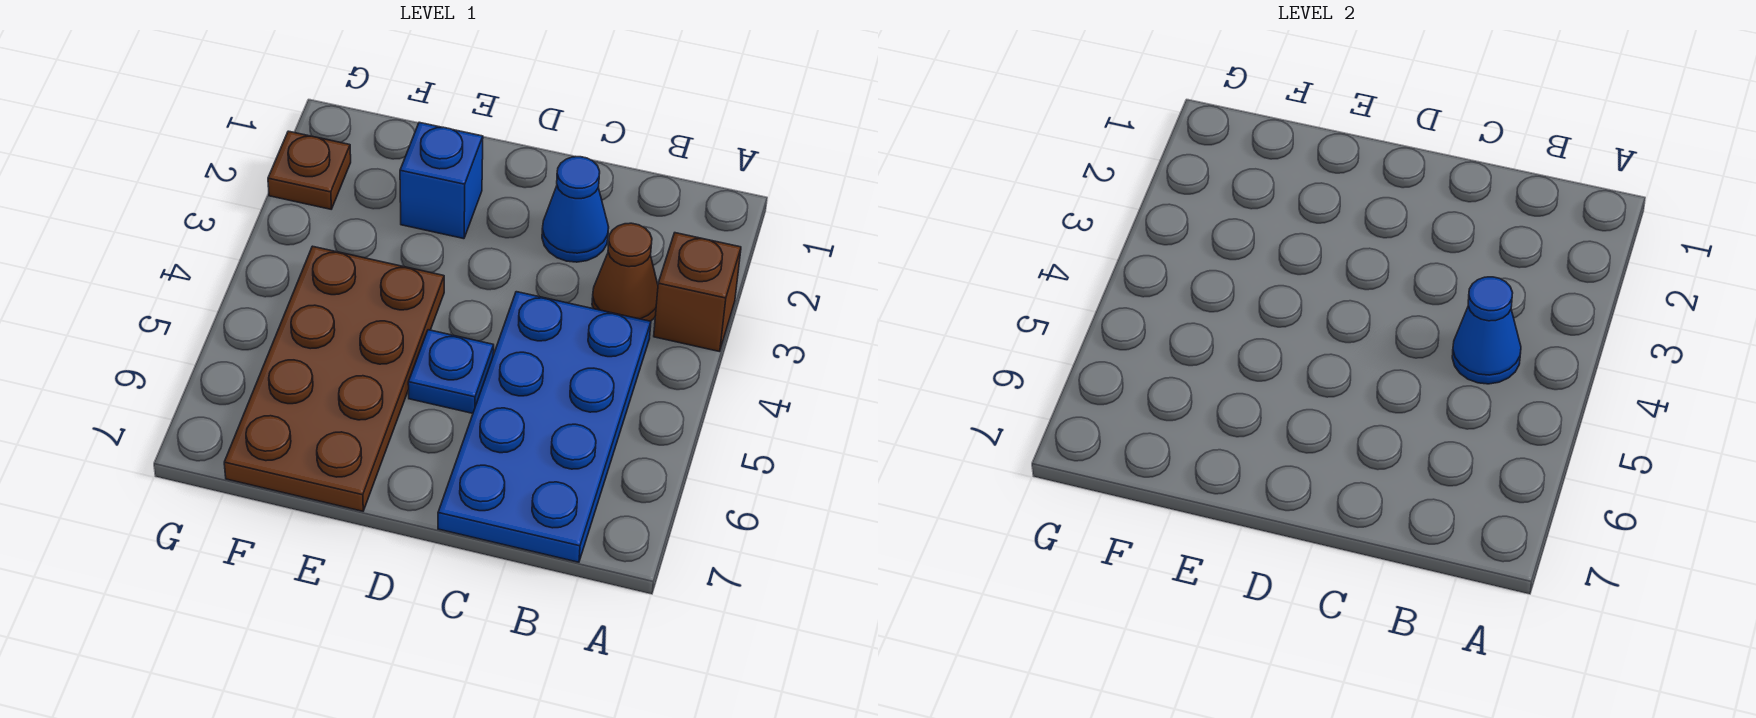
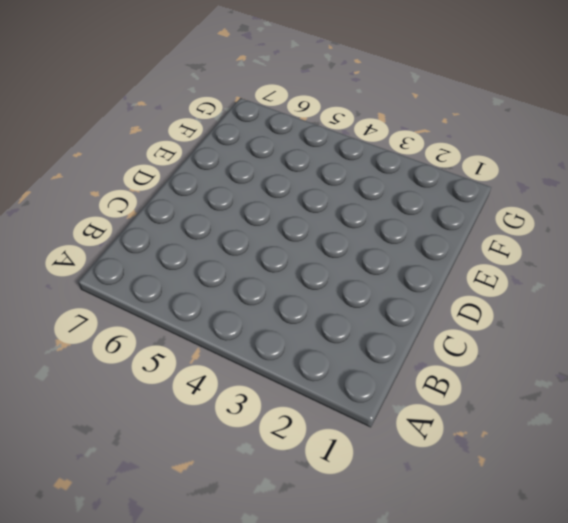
none -> brown 1x1 brick [654,233,741,352]
none -> brown 1x1 cone [592,223,658,321]

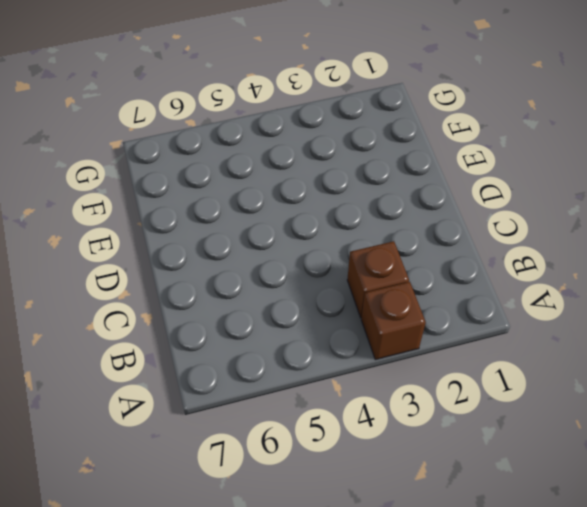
brown 1x1 brick [347,241,409,318] -> brown 1x1 cone [592,223,658,321]
none -> blue 2x4 plate [438,292,651,562]
none -> blue 1x1 cone [542,157,609,262]

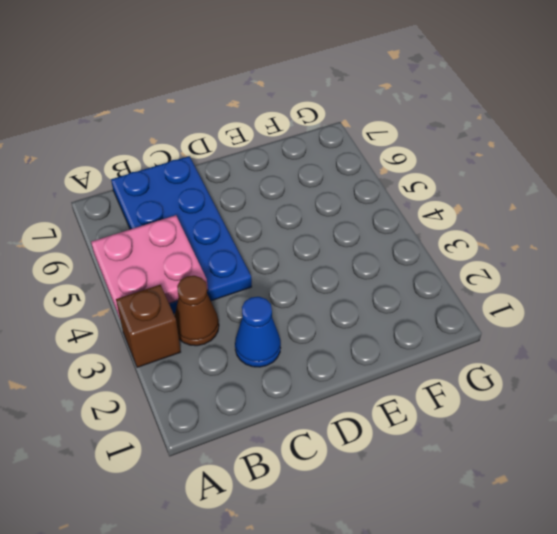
pink 2x2 plate [91,215,208,318] -> blue 1x1 cone [1452,277,1521,384]
none -> blue 1x1 plate [408,330,494,413]
none -> blue 1x1 brick [400,122,483,239]

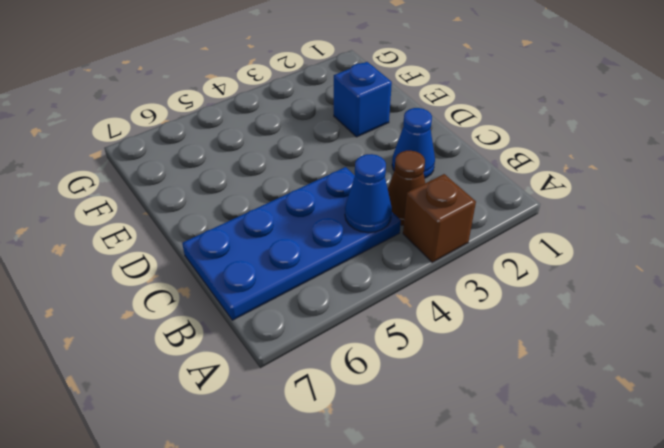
none -> blue 1x1 plate [408,330,494,413]
none -> brown 2x4 plate [224,246,444,511]

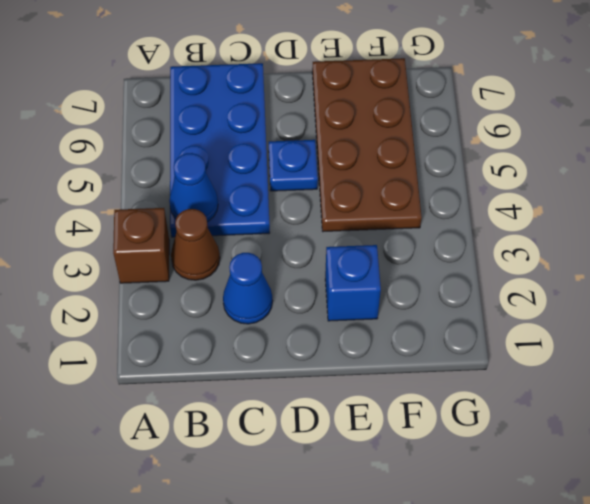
none -> brown 1x1 plate [268,131,351,209]

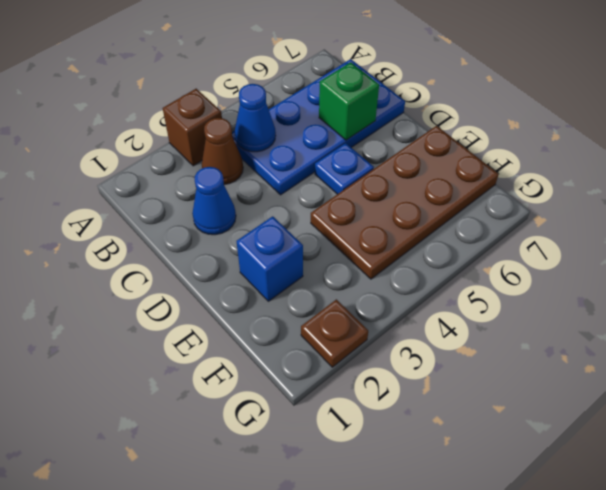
green 1x1 brick [319,62,379,140] -> none

